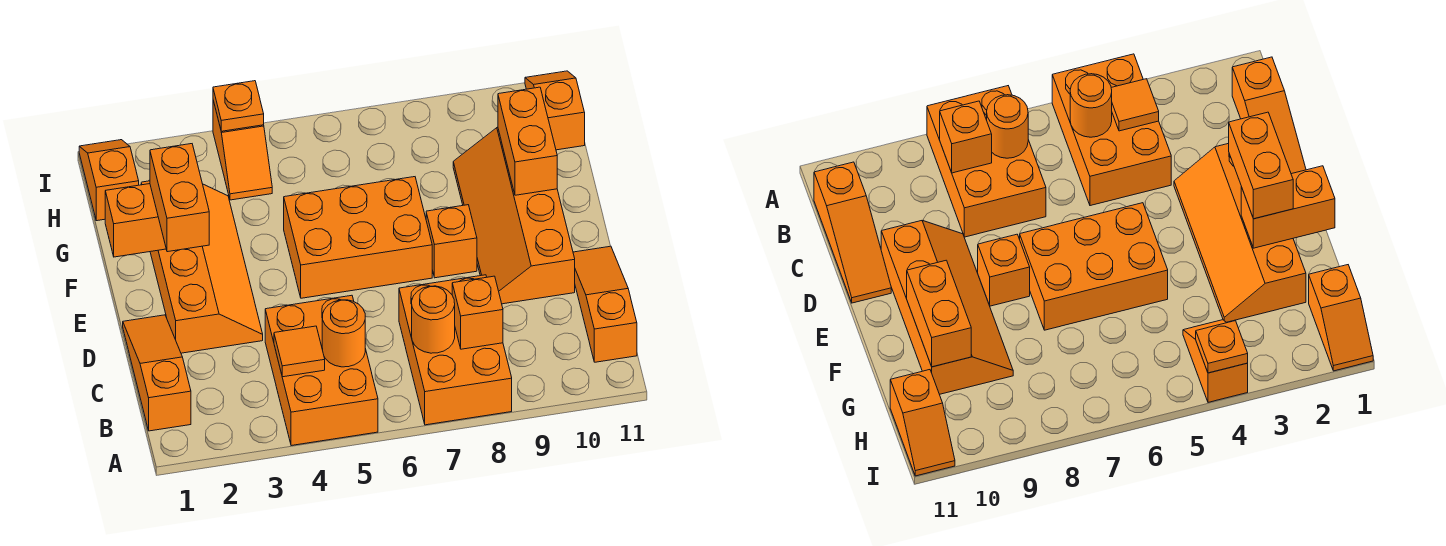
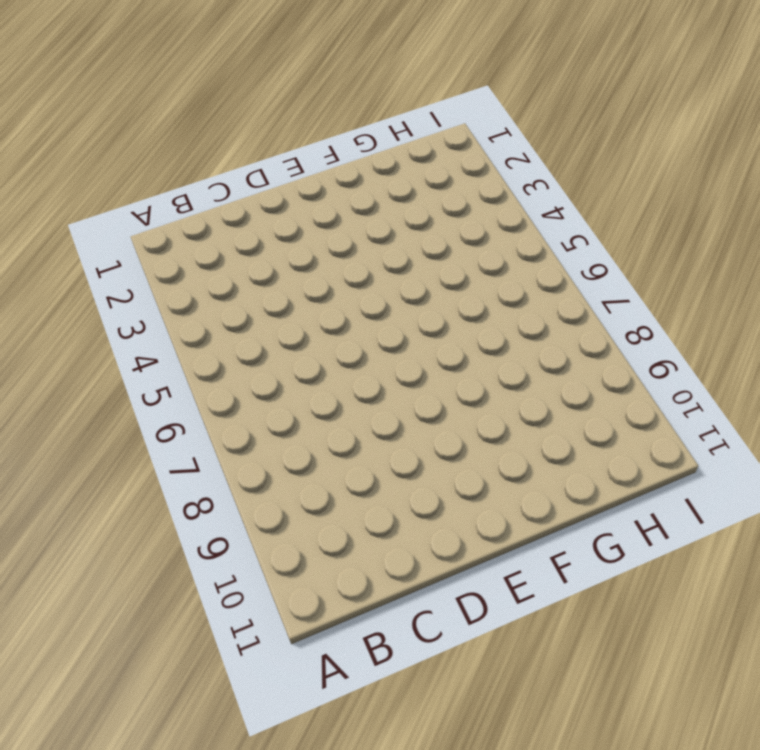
none -> orange 2x3 brick [265,295,378,446]
none -> orange 2x3 brick [399,275,512,425]
none -> orange 1x3 slope [123,315,191,431]

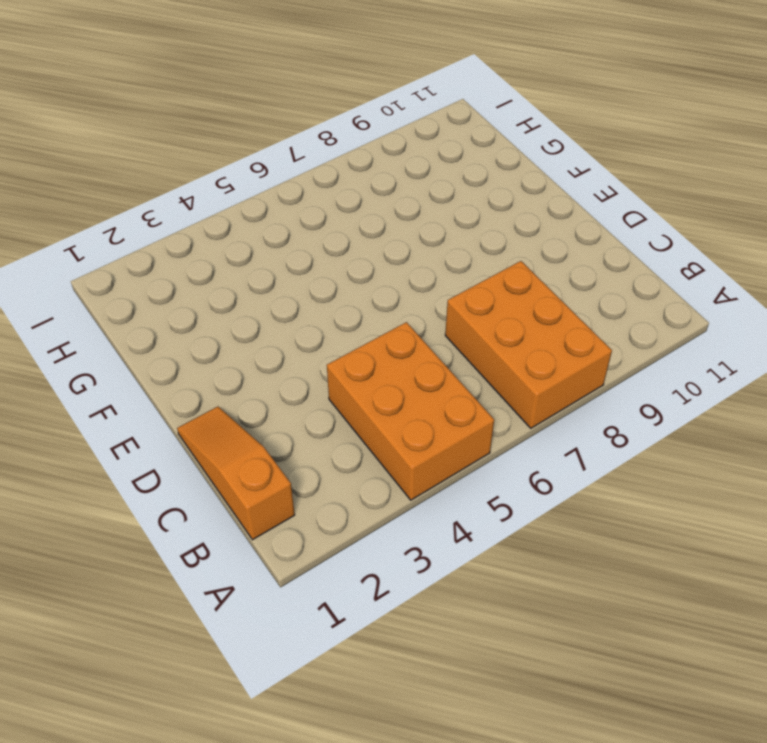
none -> orange 1x3 slope [573,246,637,362]
none -> orange 2x4 slope [141,181,263,353]
none -> orange 2x4 slope [453,127,575,304]

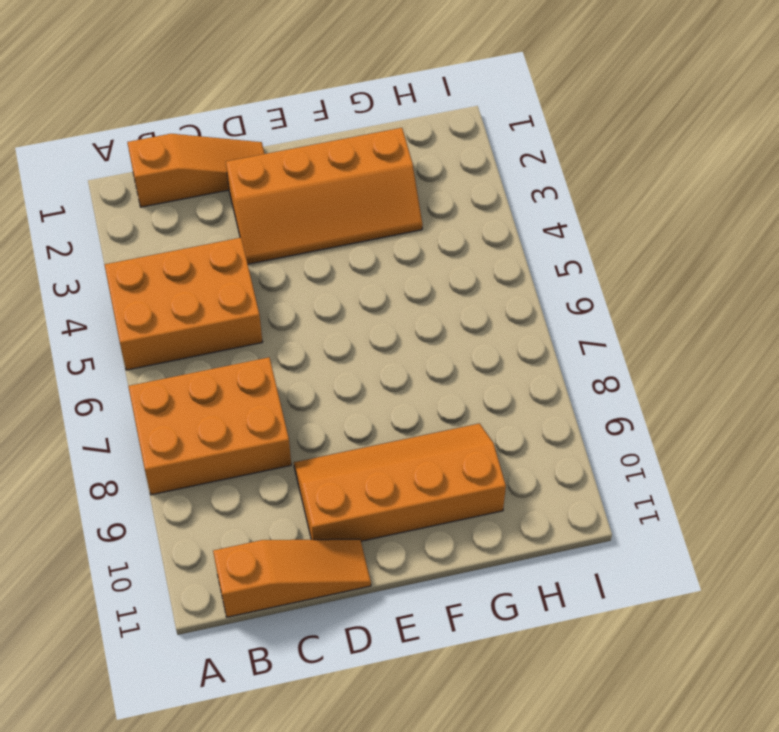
none -> orange 2x3 brick [284,177,432,298]
none -> orange 1x1 brick [426,205,477,278]
none -> orange 1x2 slope [79,140,139,221]

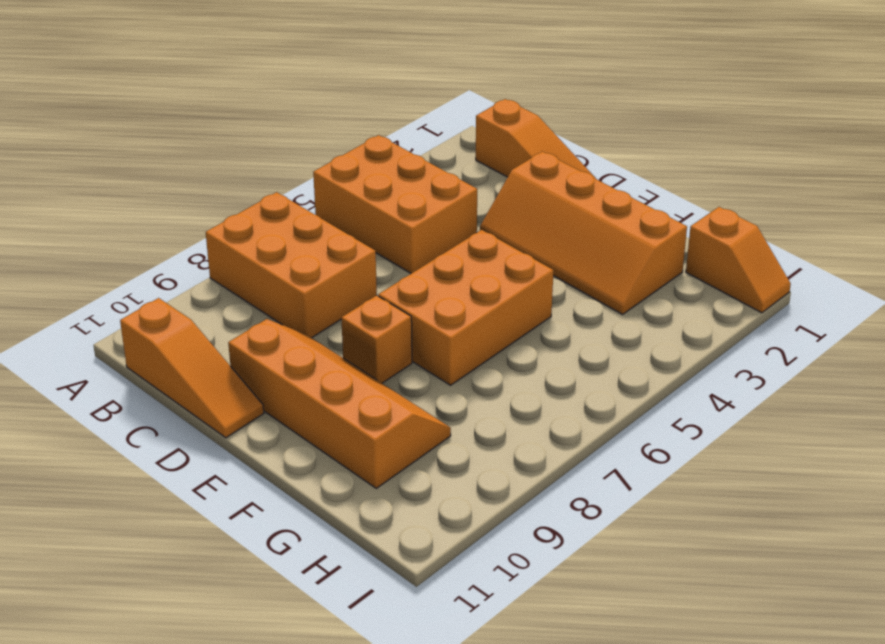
none -> orange 1x2 slope [213,101,272,200]
none -> orange 1x2 slope [525,71,585,150]
none -> orange 1x1 tile [274,326,325,377]

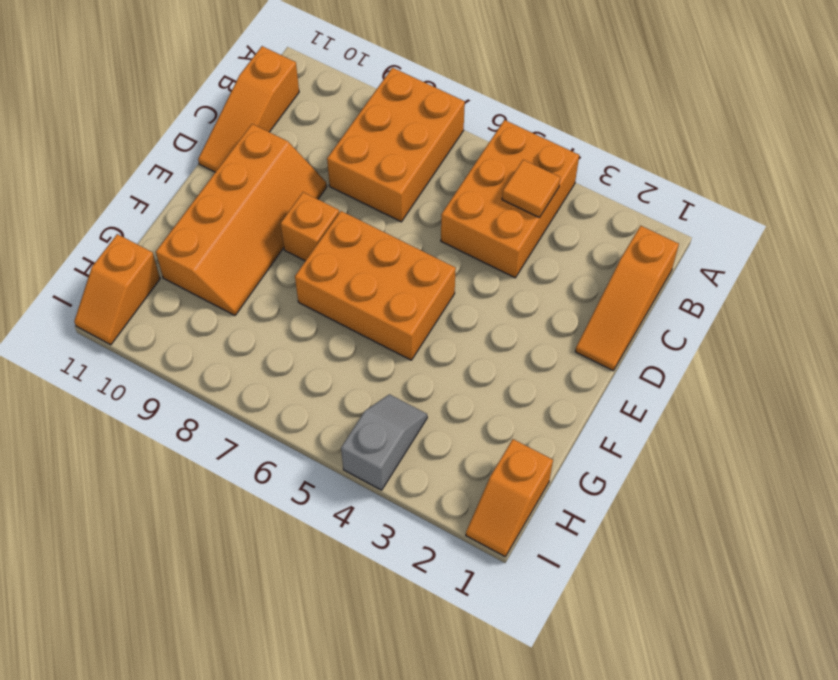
grey 1x2 slope [341,394,427,490] -> orange 1x2 slope [213,101,272,200]
none -> orange 2x4 slope [141,181,263,353]
none -> orange 1x1 round brick [322,300,365,367]
none -> orange 1x1 round brick [412,286,455,353]

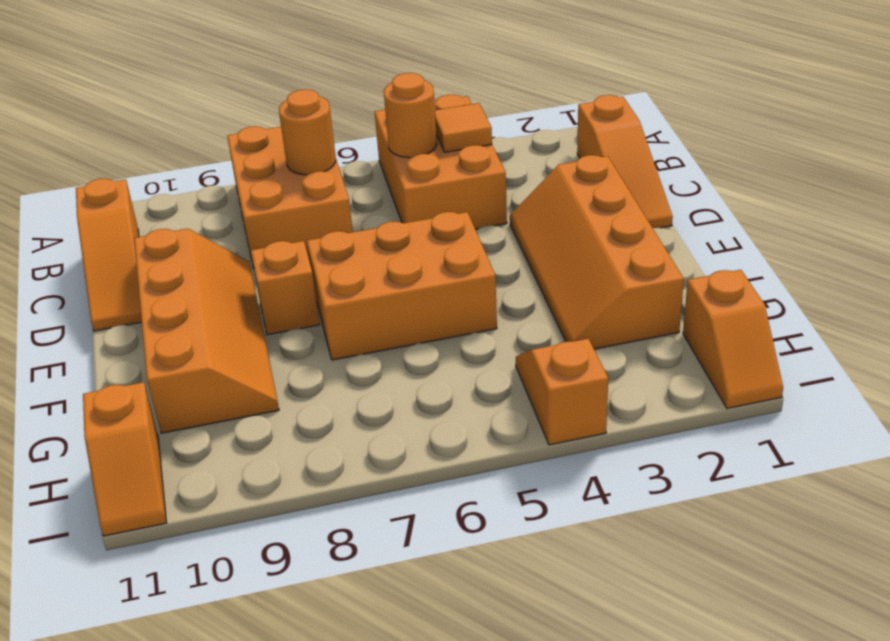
none -> orange 1x1 brick [452,276,503,349]
none -> orange 1x2 brick [105,184,166,257]
none -> orange 1x2 brick [498,87,557,195]

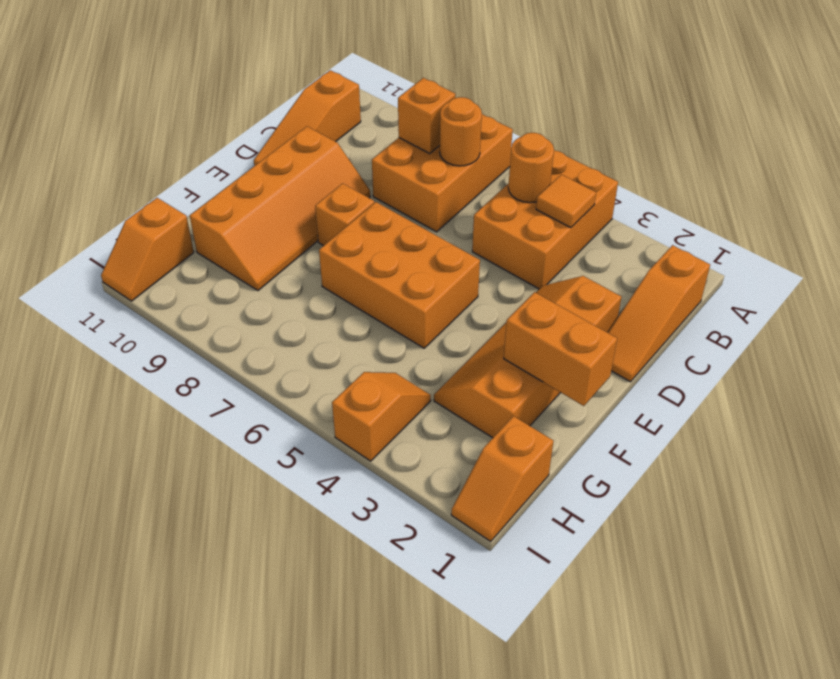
none -> orange 1x2 brick [498,87,557,195]
none -> orange 1x1 plate [213,81,264,131]
none -> orange 1x2 brick [150,144,209,252]

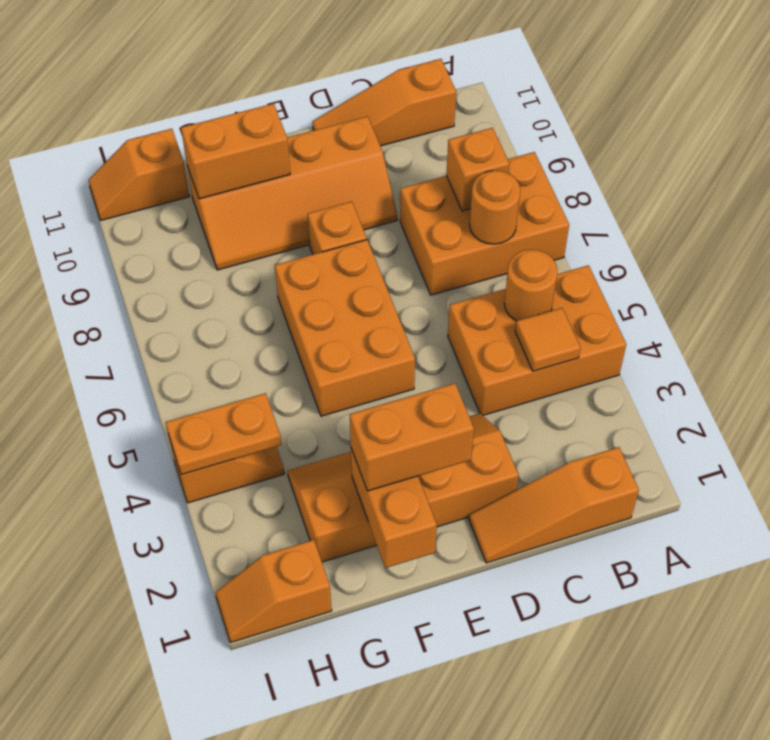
orange 1x2 plate [166,393,281,475] -> orange 1x1 plate [213,81,264,131]

